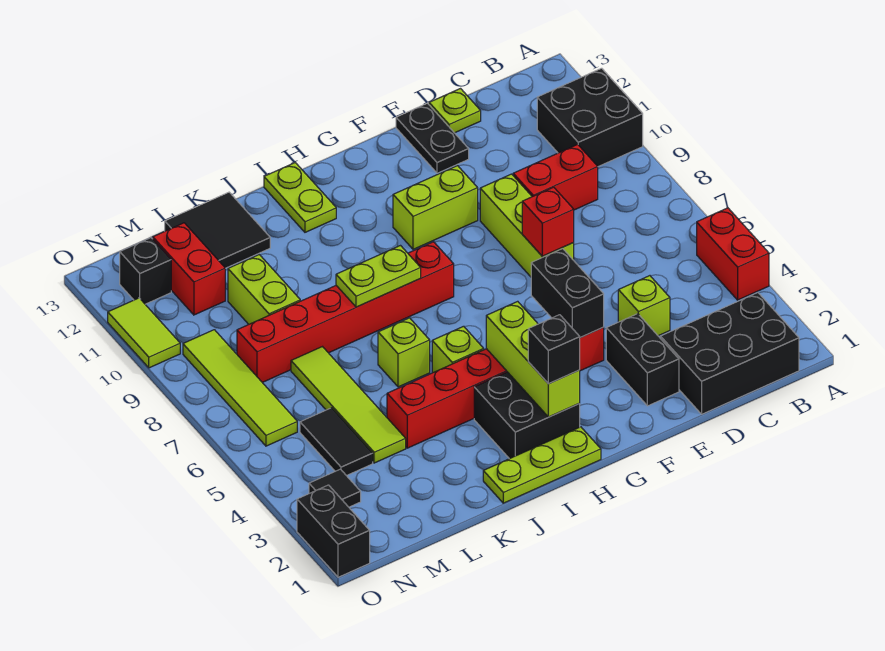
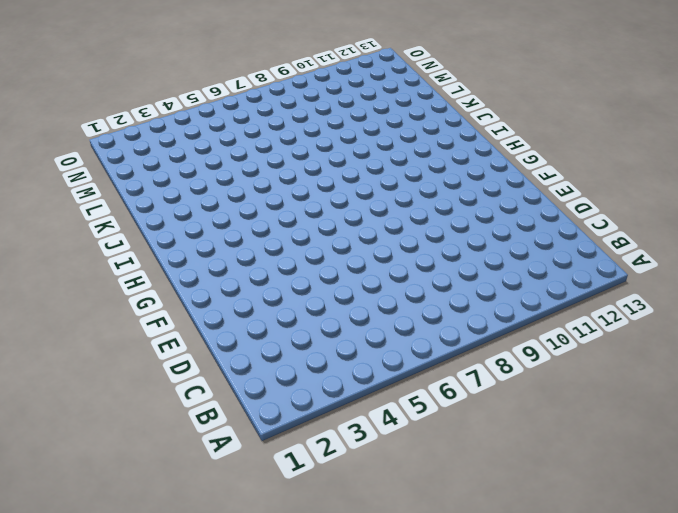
none -> red 1x2 brick [697,208,769,300]
none -> black 2x2 brick [537,68,643,166]
none -> black 2x3 brick [660,293,799,414]
none -> red 1x2 brick [513,144,598,210]

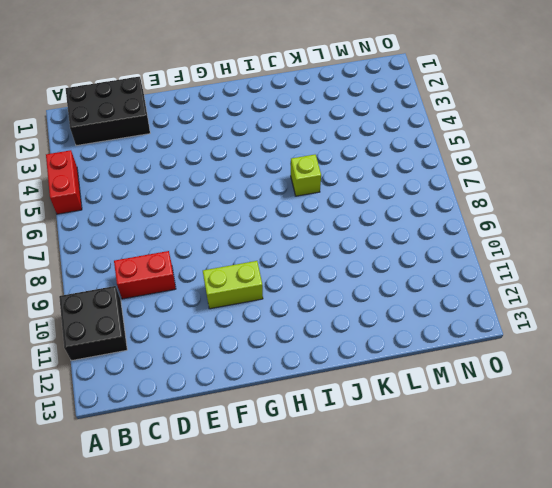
none -> lime 1x1 brick [618,276,670,336]
none -> lime 1x1 plate [429,89,481,133]
none -> black 1x2 brick [606,314,679,406]
none -> lime 1x3 brick [480,174,574,277]

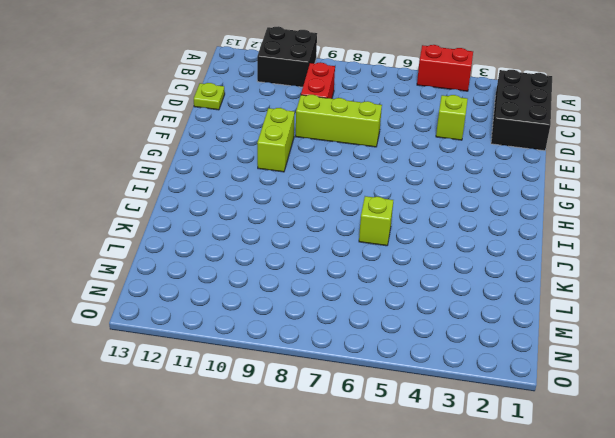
none -> black 1x2 brick [606,314,679,406]
none -> black 1x2 plate [396,103,469,173]
none -> red 1x6 brick [387,327,604,448]
none -> lime 1x3 plate [483,427,601,503]

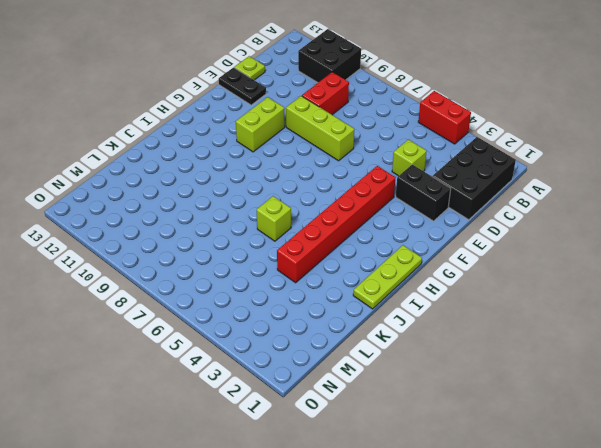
none -> black 2x2 brick [474,372,580,459]
none -> red 1x6 brick [237,242,454,383]
none -> lime 1x1 brick [432,326,484,373]
none -> lime 1x2 plate [264,163,336,232]

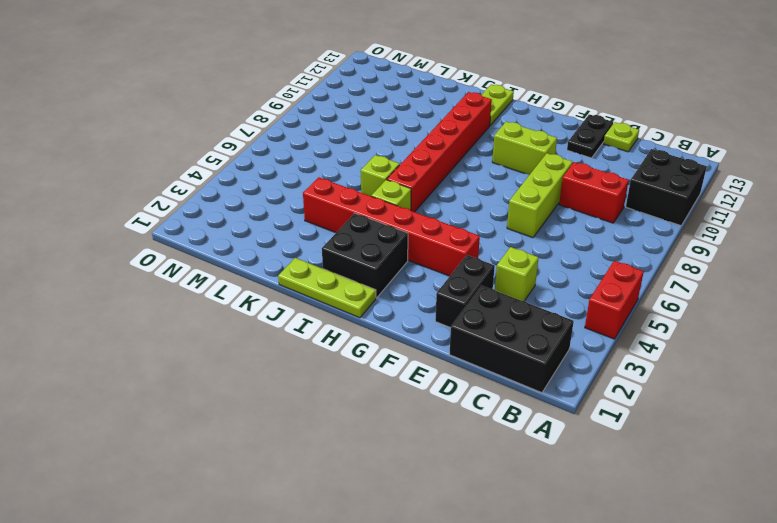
red 1x6 brick [387,92,492,212] -> red 1x6 brick turned to [237,242,454,383]
none -> black 2x2 tile [165,192,270,268]
none -> lime 1x4 tile [291,347,406,463]
none -> lime 1x2 brick [228,255,300,324]
none -> black 1x2 tile [300,408,373,476]

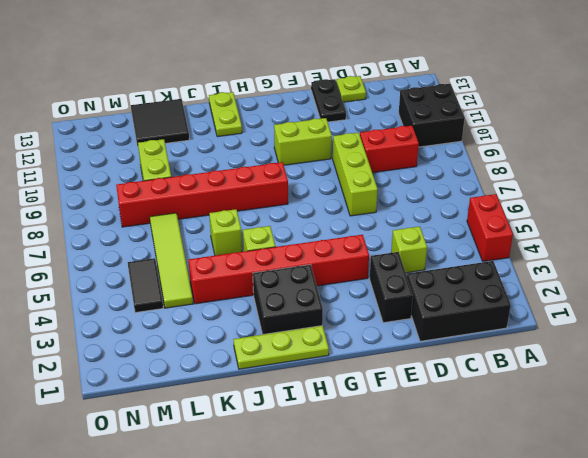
none -> red 1x2 brick [153,223,225,315]
none -> black 1x1 tile [309,469,361,507]
none -> lime 1x4 tile [183,330,297,446]
none -> black 1x1 brick [120,238,171,304]

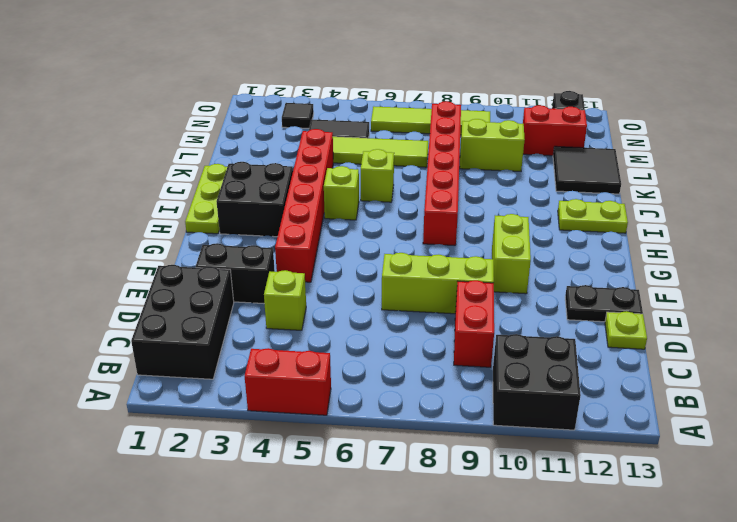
none -> black 1x2 brick [297,485,370,577]
none -> lime 1x2 tile [108,298,180,368]
none -> red 1x1 brick [522,187,574,256]
none -> black 1x2 brick [531,249,604,338]

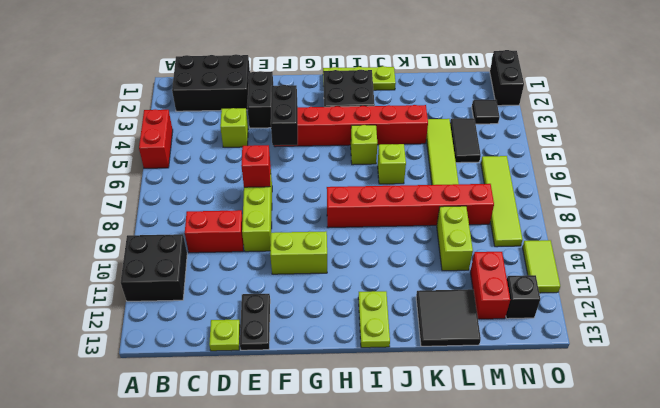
none -> lime 1x3 brick [486,301,580,417]
none -> lime 1x2 plate [336,246,421,307]
none -> black 1x1 brick [528,315,580,384]

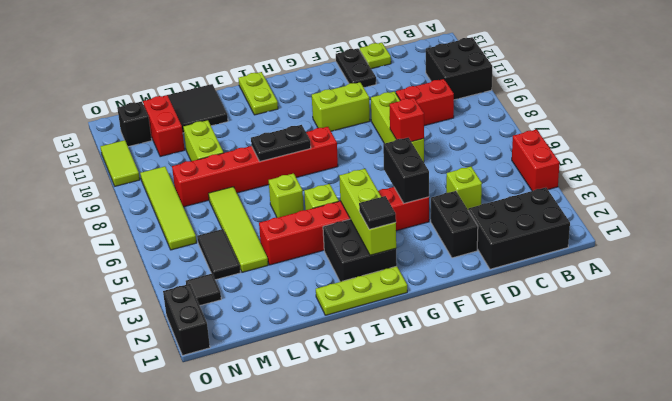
black 1x1 tile [359,196,396,229] -> black 1x1 brick [528,315,580,384]
black 1x2 plate [251,125,311,162] -> lime 1x2 plate [336,246,421,307]

